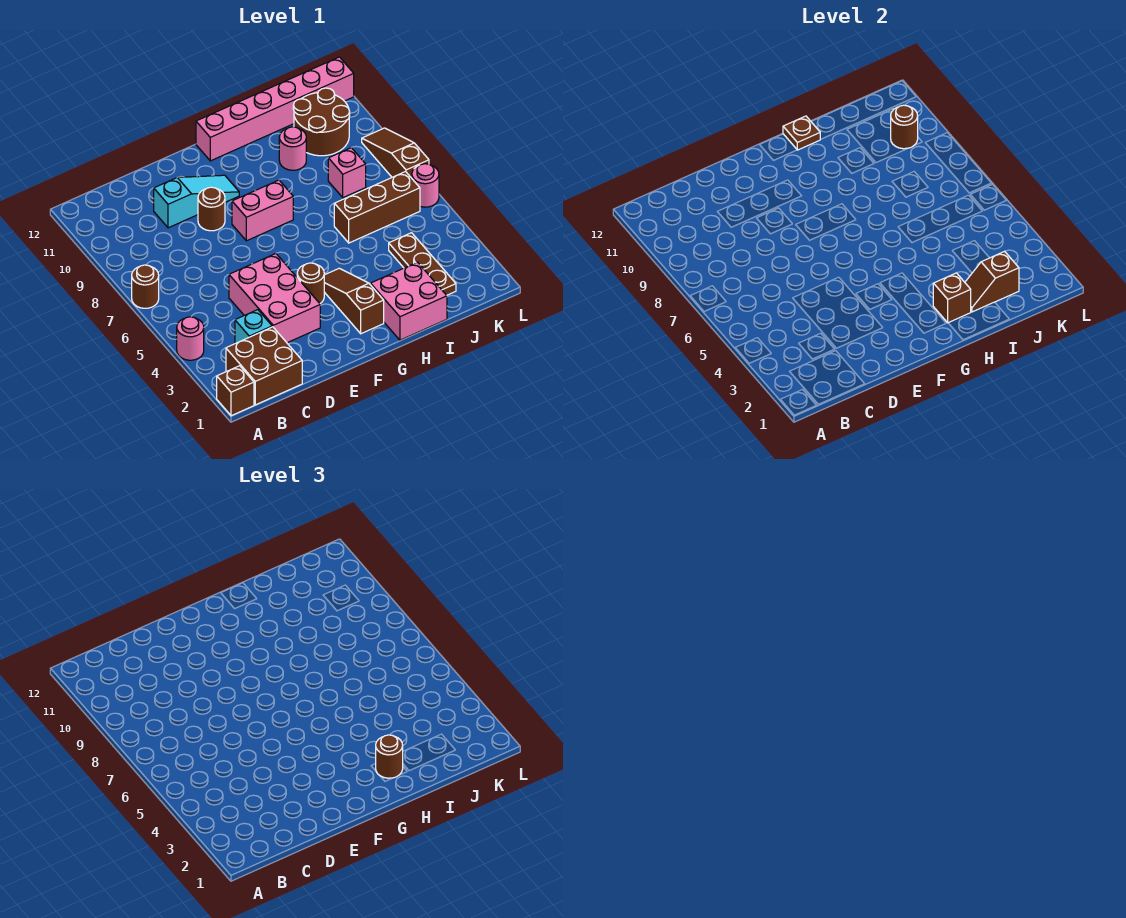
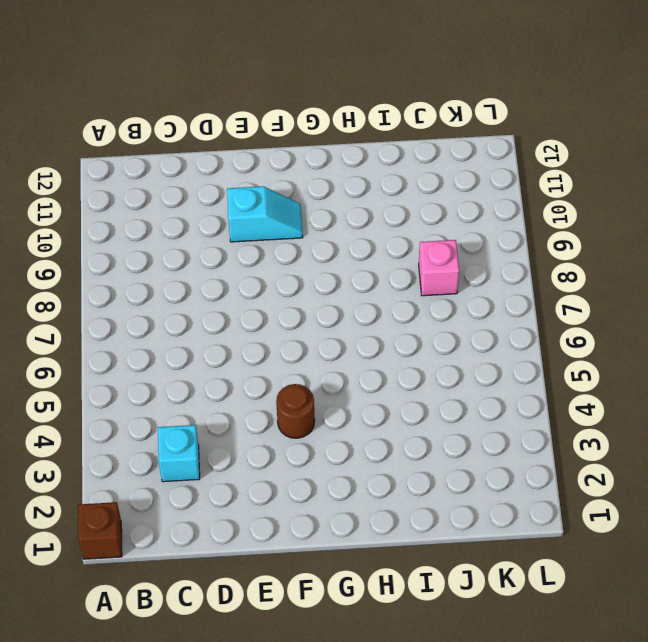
cyan 1x2 slope [227,186,303,242] -> cyan 1x3 slope [154,175,239,228]
none -> pink 1x1 round brick [177,317,204,360]
none -> brown 1x1 round brick [132,265,159,308]
none -> brown 2x2 brick [226,327,302,405]

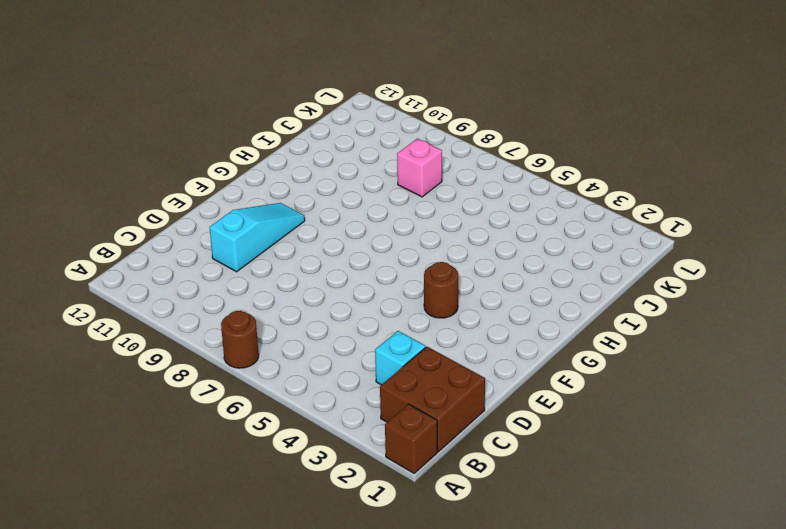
none -> pink 1x1 round brick [177,317,204,360]
none -> pink 2x3 brick [229,254,320,343]
none -> brown 1x1 round brick [198,187,225,231]

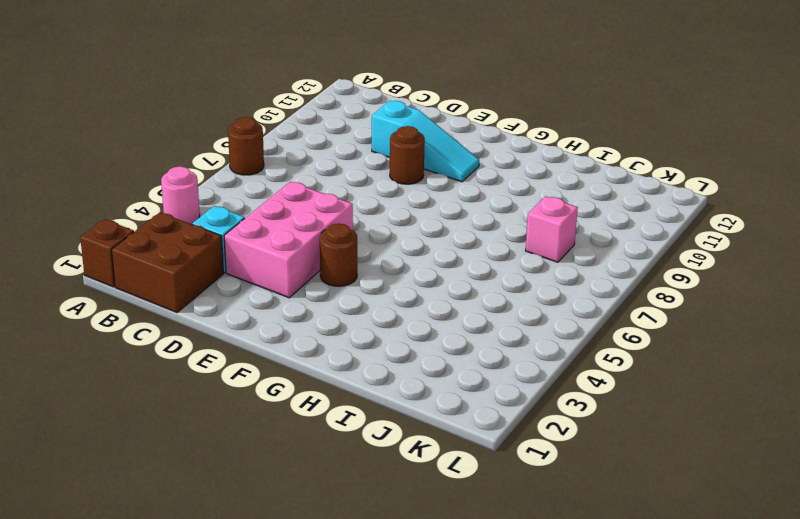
none -> pink 1x2 brick [232,180,293,241]
none -> brown 1x3 slope [324,268,384,334]
none -> pink 1x6 brick [196,57,354,161]

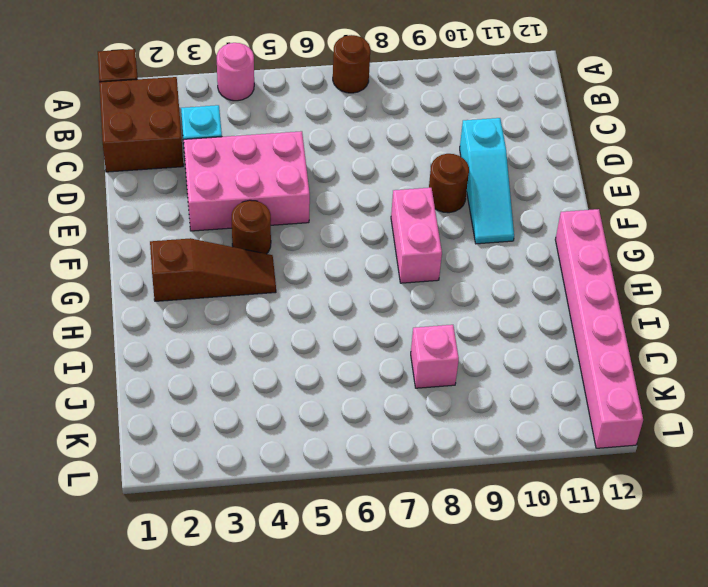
none -> pink 2x2 brick [370,262,447,340]
none -> brown 1x3 brick [334,172,420,243]
none -> pink 1x1 round brick [279,127,306,170]

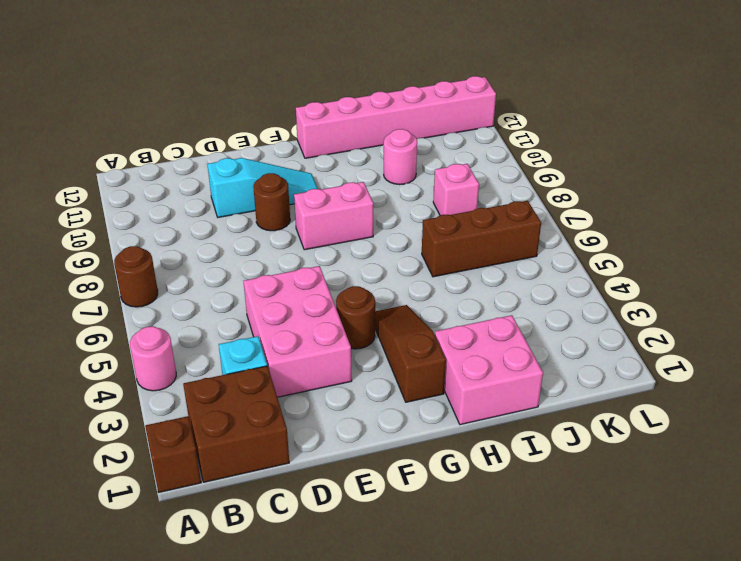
none -> brown 1x3 plate [389,233,456,295]
none -> brown 2x2 round brick [293,88,350,156]
none -> pink 1x1 round brick [412,164,439,207]

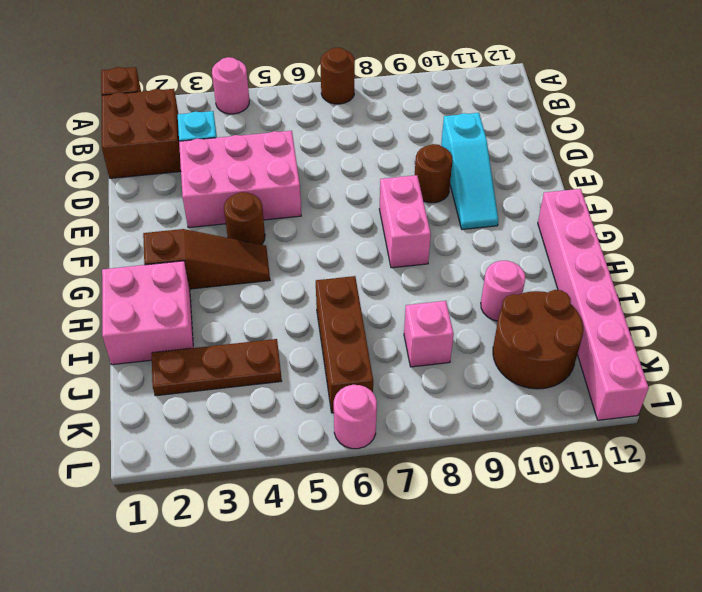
none -> brown 1x3 slope [362,128,429,178]
none -> brown 1x1 brick [933,273,971,323]
none -> brown 1x1 plate [783,116,820,150]

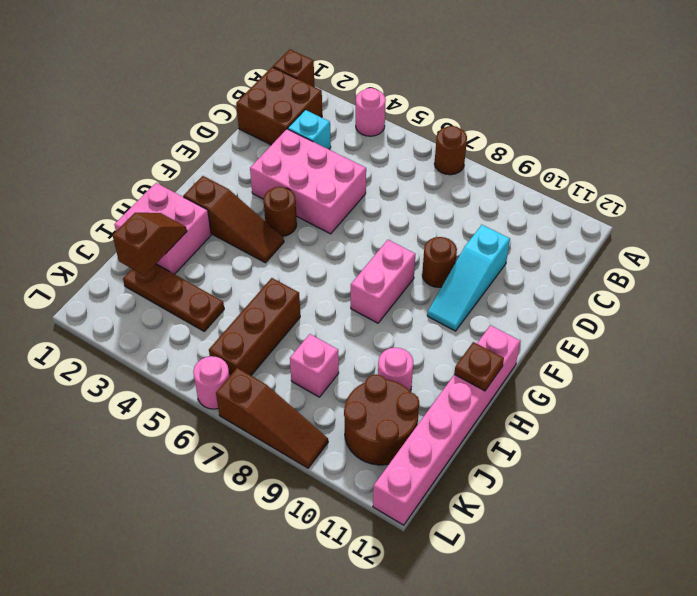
none -> brown 1x1 brick [933,273,971,323]
none -> brown 1x1 round brick [891,105,918,149]
none -> brown 1x1 round brick [376,735,403,778]

